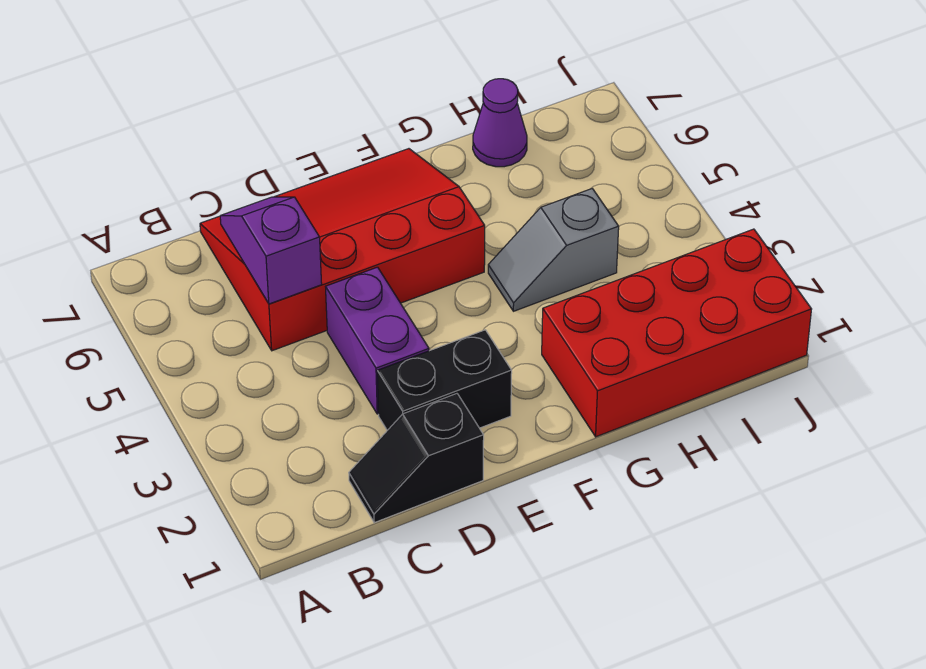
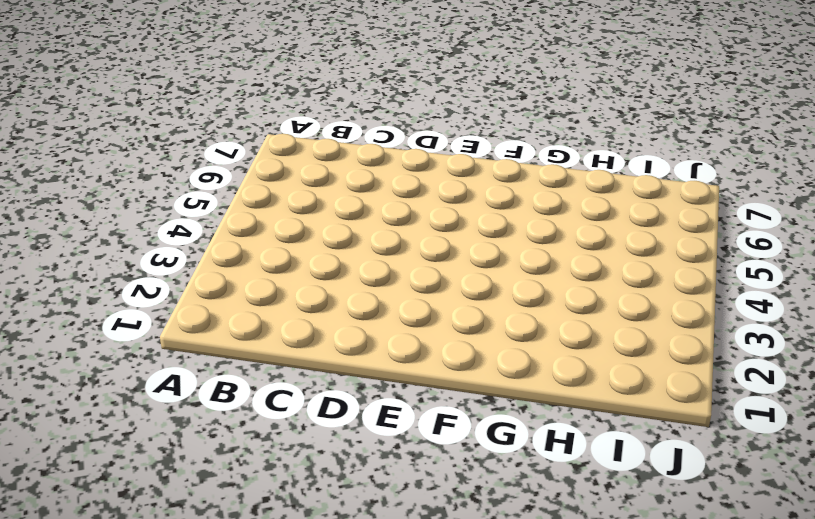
none -> black 1x2 slope [349,394,484,523]
none -> red 3x4 slope [200,149,485,351]

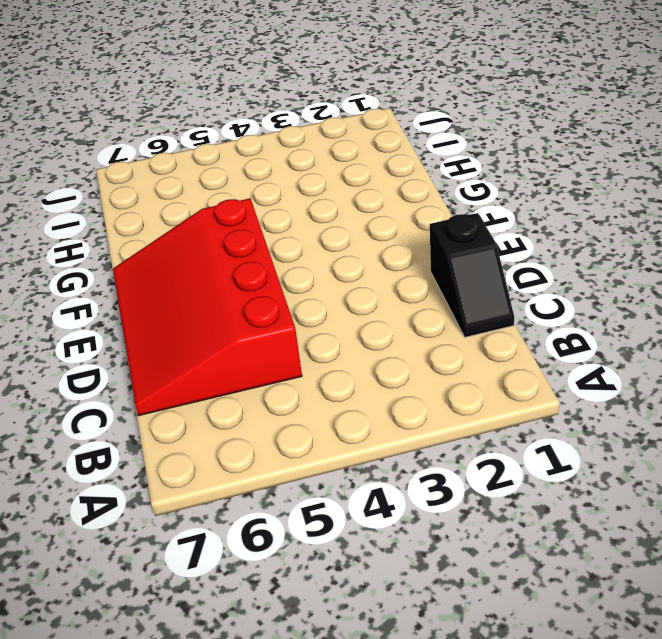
none -> black 1x2 brick [377,330,512,430]
none -> purple 1x2 brick [326,267,429,414]

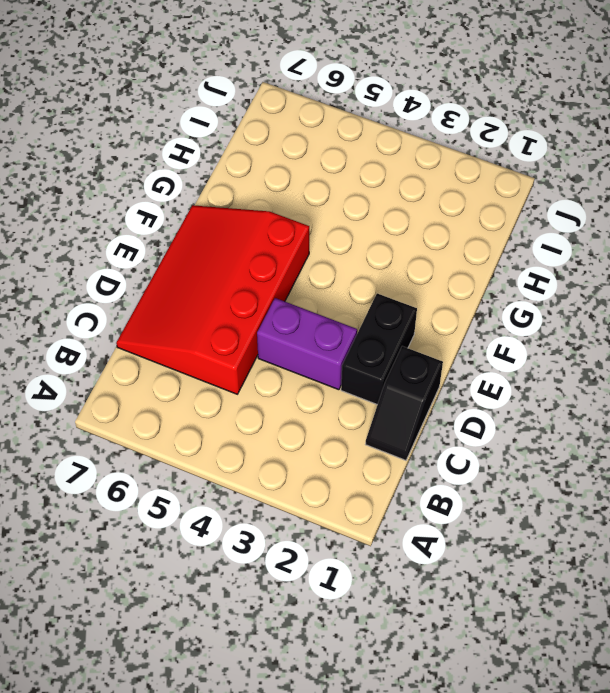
none -> red 2x4 brick [542,229,812,437]
none -> grey 1x2 slope [488,189,619,311]

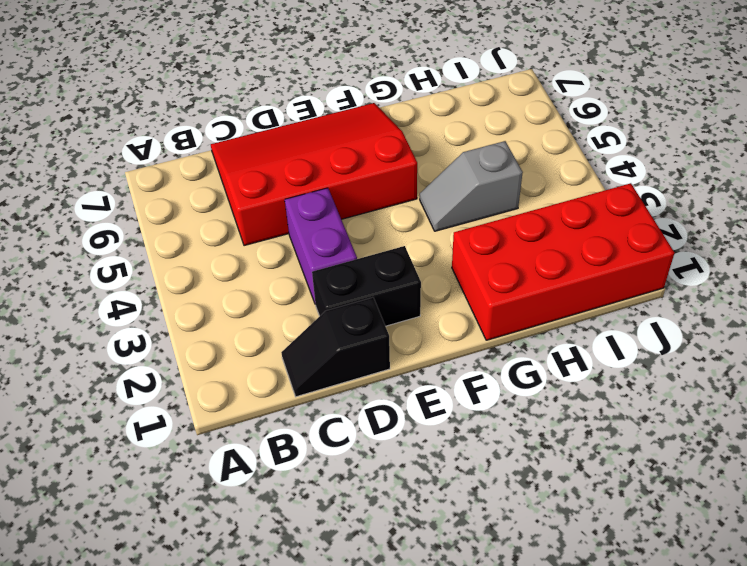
none -> purple 1x1 cone [473,79,527,167]
none -> purple 1x2 slope [220,197,322,304]

